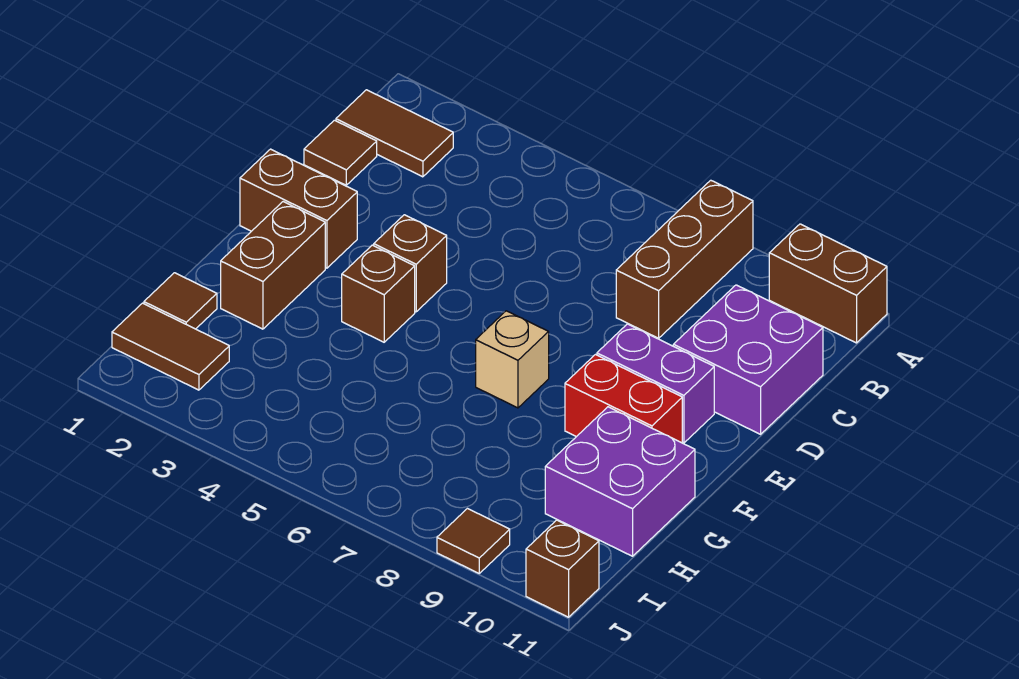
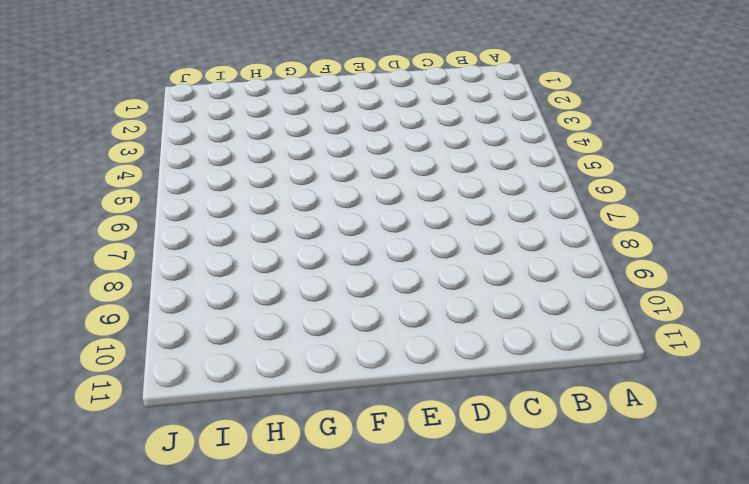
none -> brown 1x3 brick [616,180,753,338]
none -> brown 1x2 brick [769,224,887,343]
none -> brown 1x2 tile [336,90,453,177]

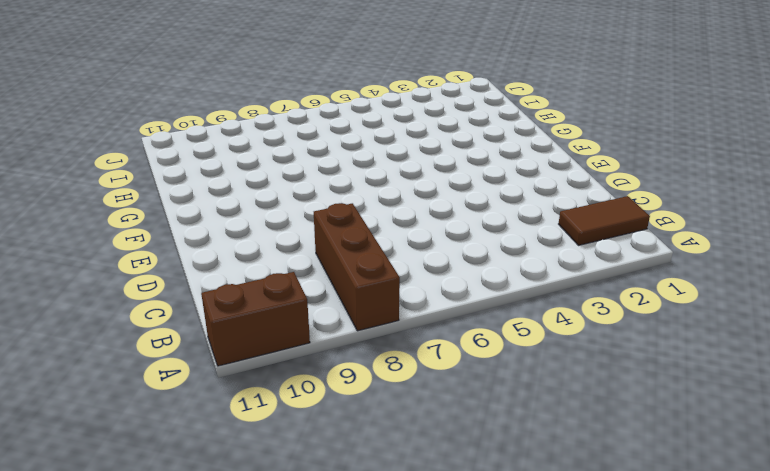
none -> brown 1x1 tile [304,120,377,185]
none -> purple 2x2 brick [673,285,823,434]
none -> brown 1x2 brick [240,149,357,268]

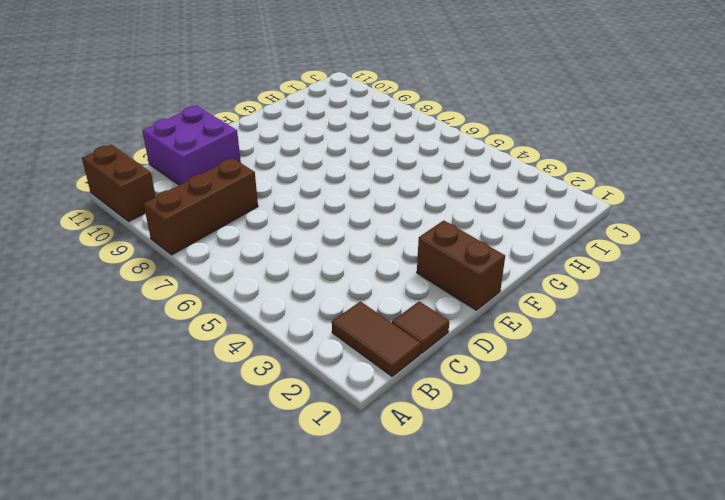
none -> brown 1x1 brick [374,215,447,312]
none -> purple 1x2 brick [597,324,714,443]
none -> brown 1x2 brick [221,202,325,329]

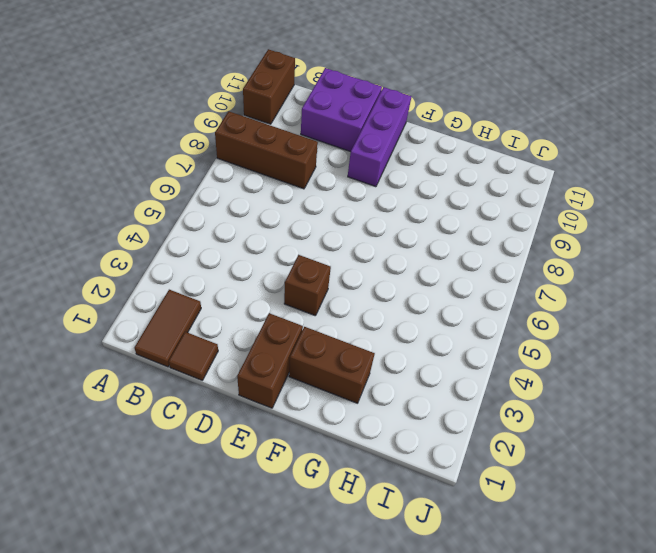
purple 1x3 brick [348,87,412,187] -> purple 1x2 brick [597,324,714,443]
none -> brown 1x1 brick [342,245,415,342]
none -> tan 1x1 brick [476,311,549,408]
none -> red 1x2 brick [565,355,682,443]

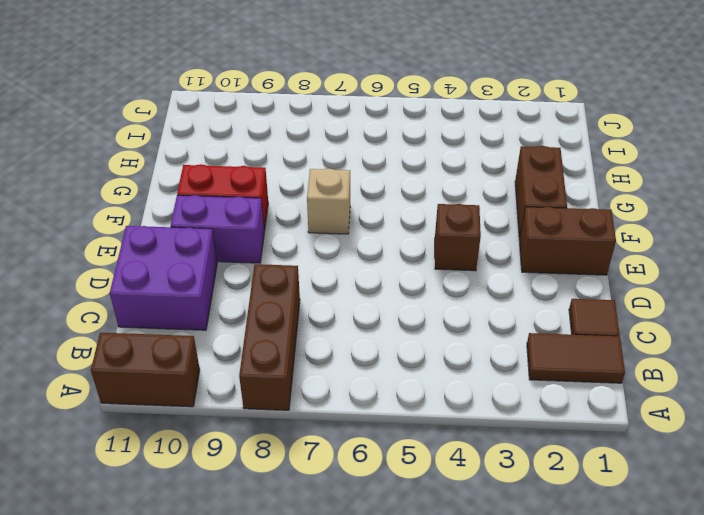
none -> brown 1x1 brick [342,245,415,342]
none -> purple 2x2 brick [545,407,695,556]
none -> brown 1x1 tile [144,273,217,329]

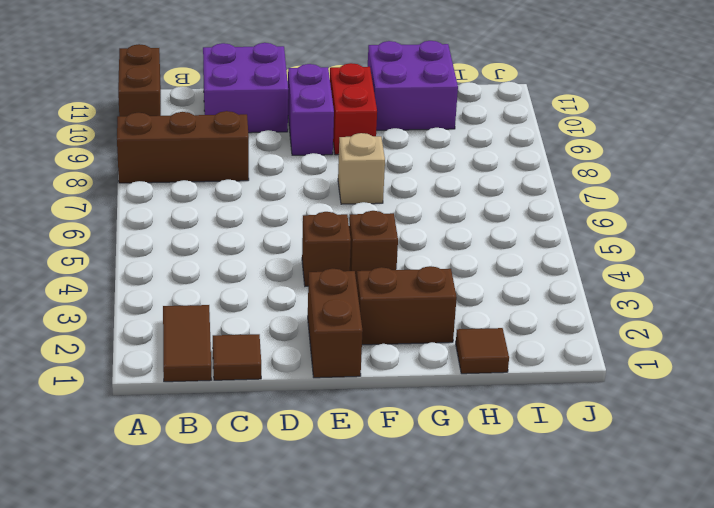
none -> brown 1x2 tile [112,303,229,390]
none -> brown 1x1 tile [437,509,510,573]
none -> brown 1x1 brick [526,520,599,617]

